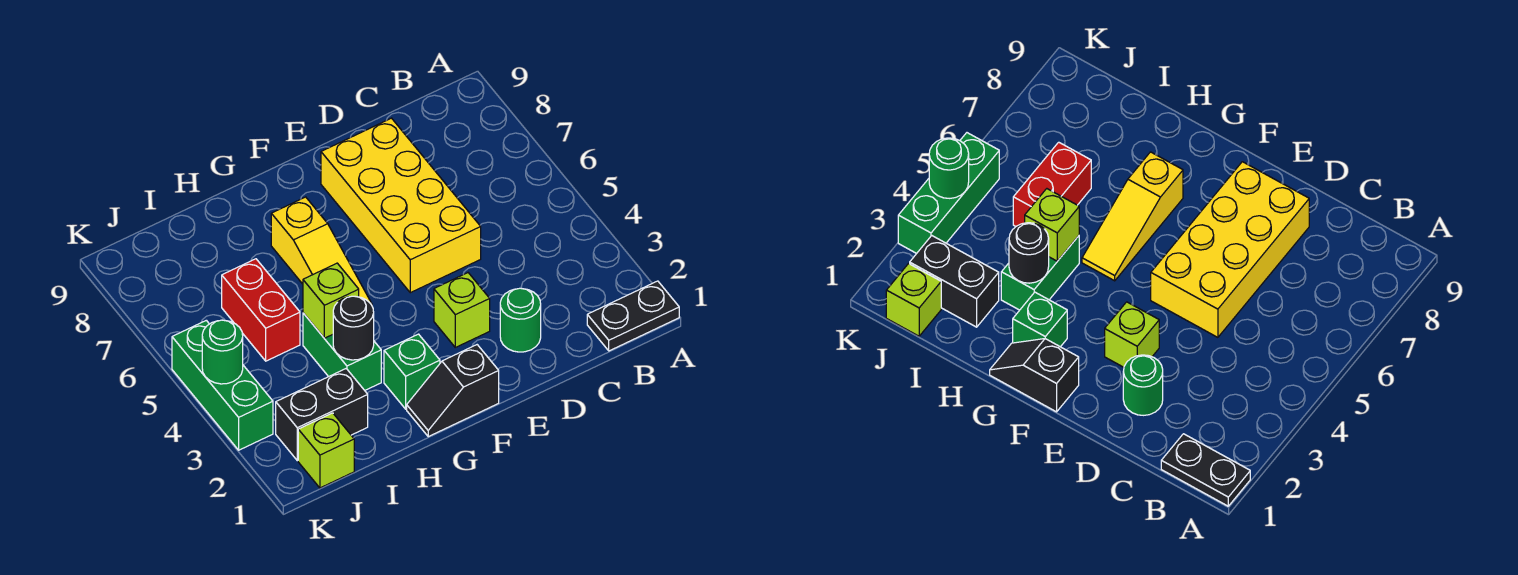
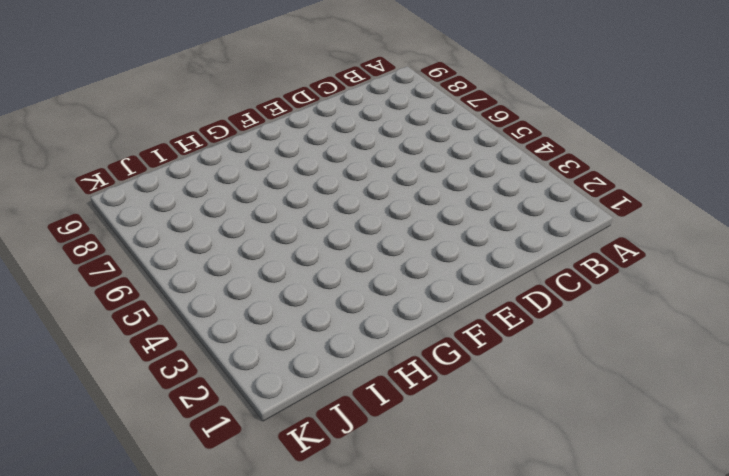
none -> black 1x2 plate [587,281,679,351]
none -> green 1x1 round brick [500,288,541,352]
none -> yellow 2x4 brick [321,118,481,293]

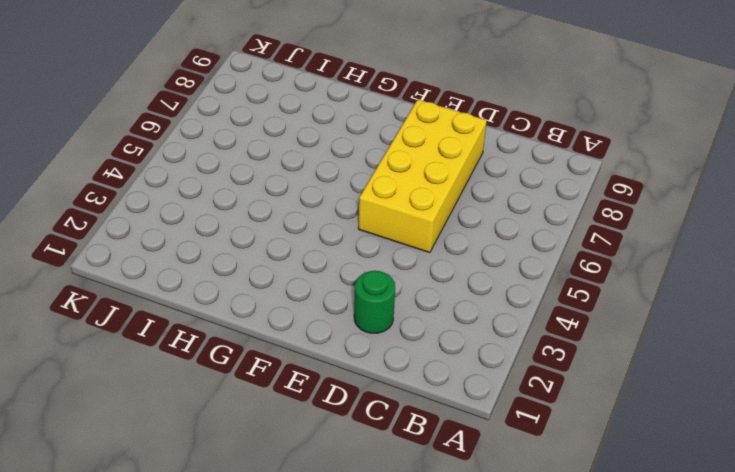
none -> black 1x2 plate [587,281,679,351]
none -> lime 1x1 brick [434,273,490,347]
none -> black 1x2 slope [407,345,499,437]

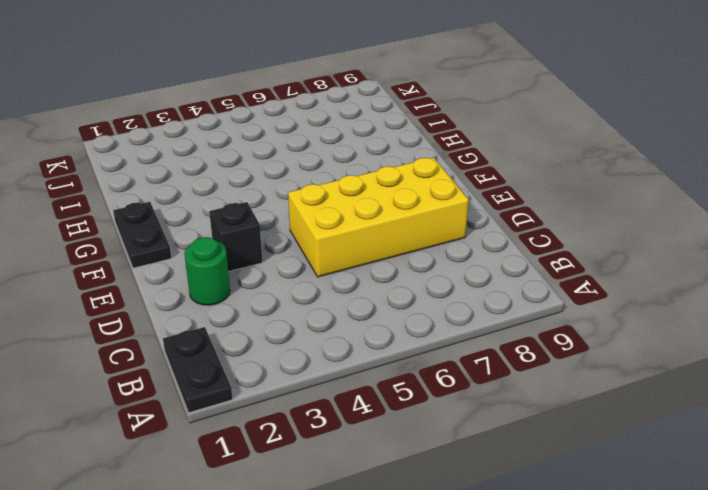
black 1x1 brick [209,202,262,272] -> lime 1x1 brick [434,273,490,347]
black 1x2 plate [113,202,171,268] -> black 1x2 slope [407,345,499,437]
none -> green 1x1 brick [384,334,440,409]
none -> yellow 1x3 slope [271,197,372,305]
none -> green 1x2 brick [303,313,381,390]

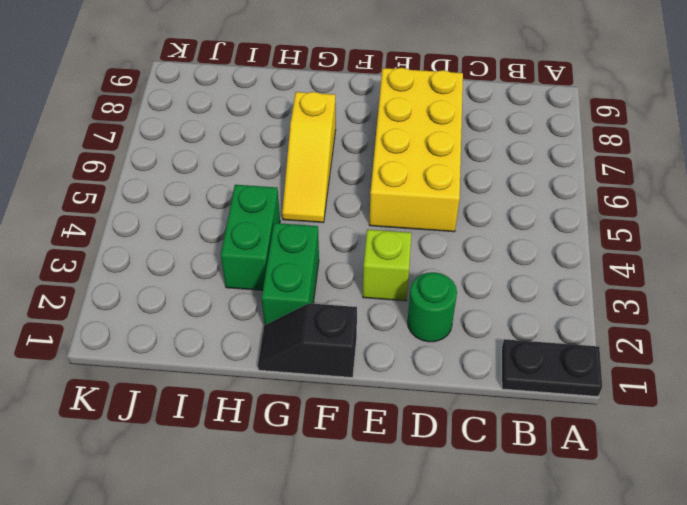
green 1x2 brick [262,223,319,325] -> green 1x1 brick [384,334,440,409]
none -> black 1x2 brick [276,369,368,461]
none -> red 1x2 brick [222,259,300,361]
none -> lime 1x1 brick [298,413,354,488]

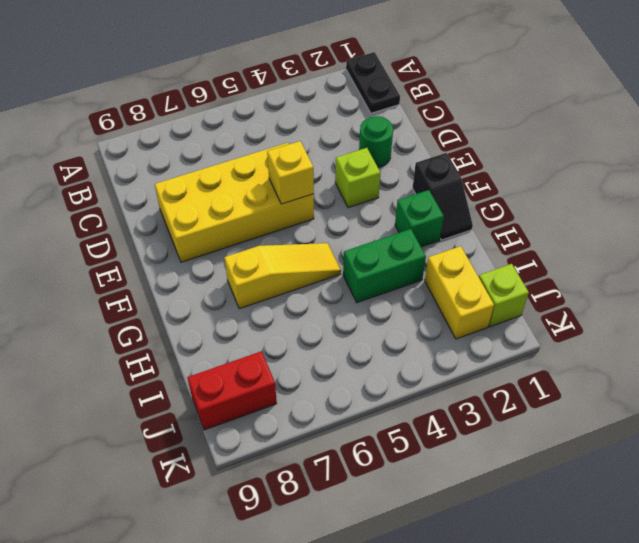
yellow 1x1 brick [267,141,314,204] -> none
yellow 1x2 brick [425,246,494,339] -> black 1x2 brick [276,369,368,461]
red 1x2 brick [187,351,277,430] -> red 1x2 brick moved to [222,259,300,361]
none -> green 1x3 brick [172,320,273,450]
none -> black 1x1 round brick [333,296,374,360]
none -> lime 1x1 brick [303,263,359,338]

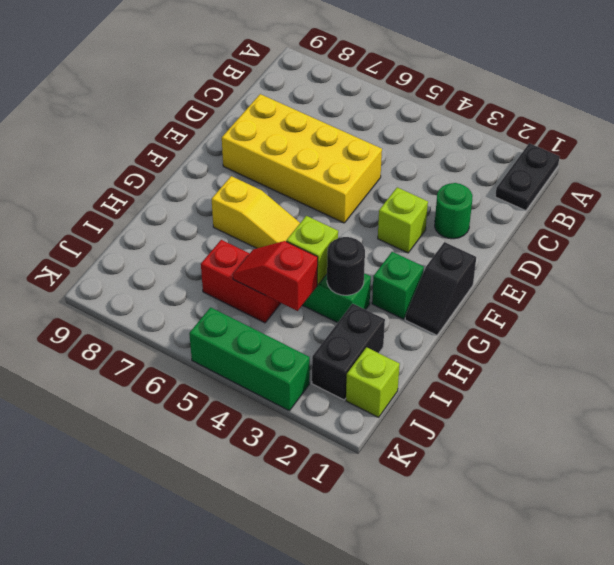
red 1x2 slope [233,241,318,311] -> none
none -> green 1x1 round brick [202,320,243,384]

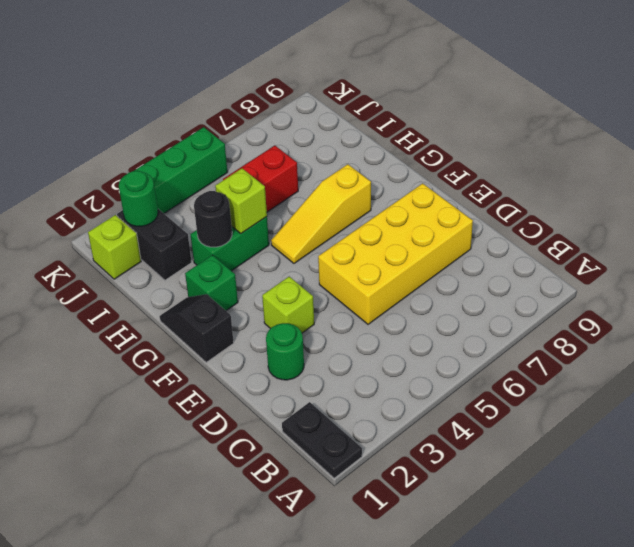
green 1x1 round brick [119,171,158,226] -> green 1x1 round brick moved to [202,320,243,384]

